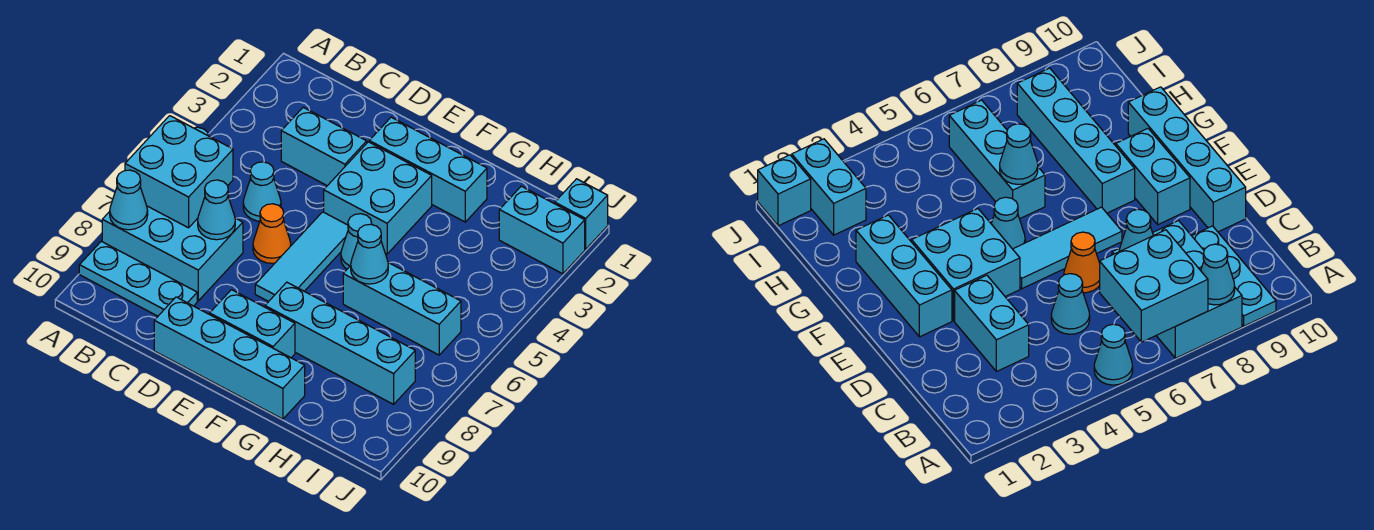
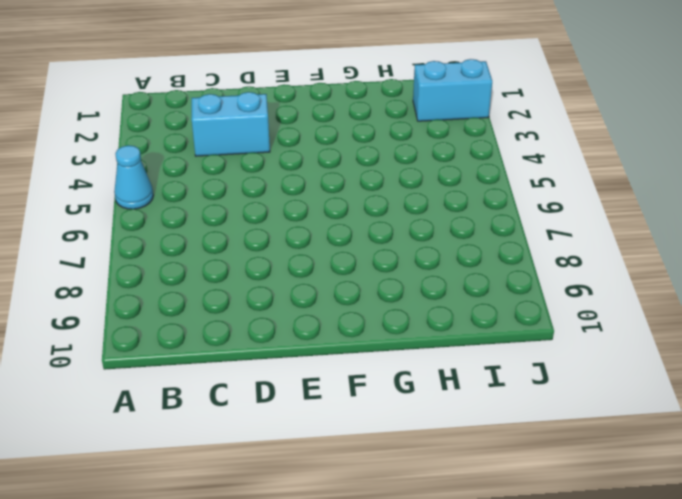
none -> cyan 2x3 brick [102,206,243,301]
none -> cyan 1x3 plate [79,241,197,316]
none -> cyan 1x1 cone [243,162,281,221]

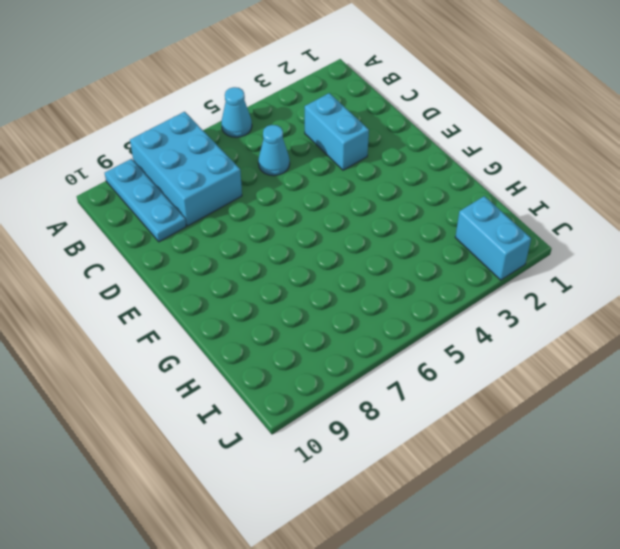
none -> orange 1x1 cone [253,204,291,263]
none -> cyan 1x4 brick [154,297,305,419]
none -> cyan 1x3 brick [369,117,487,222]

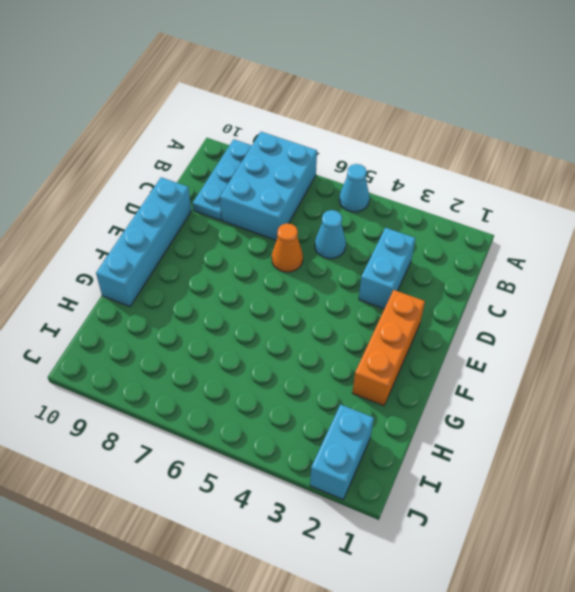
orange 1x3 brick [352,290,425,406] -> cyan 1x3 brick [369,117,487,222]
none -> cyan 2x2 brick [324,142,432,254]
none -> cyan 1x3 tile [255,212,348,302]
none -> cyan 1x2 brick [210,290,295,358]

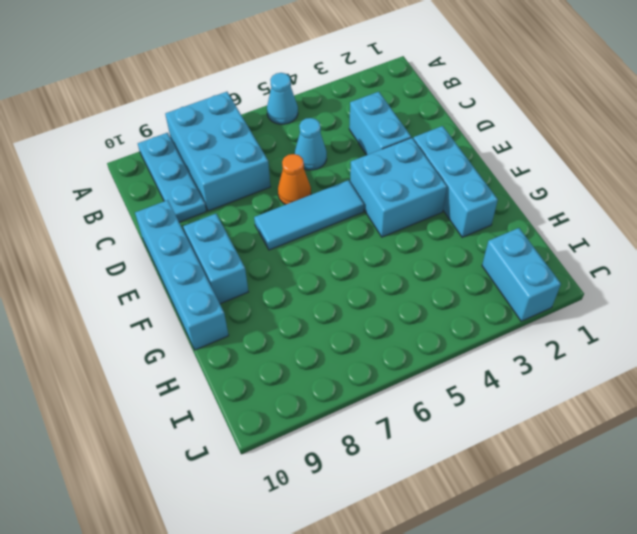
none -> cyan 1x1 cone [341,214,372,269]
none -> cyan 1x4 brick [265,282,415,404]
none -> cyan 1x3 brick [343,263,461,355]

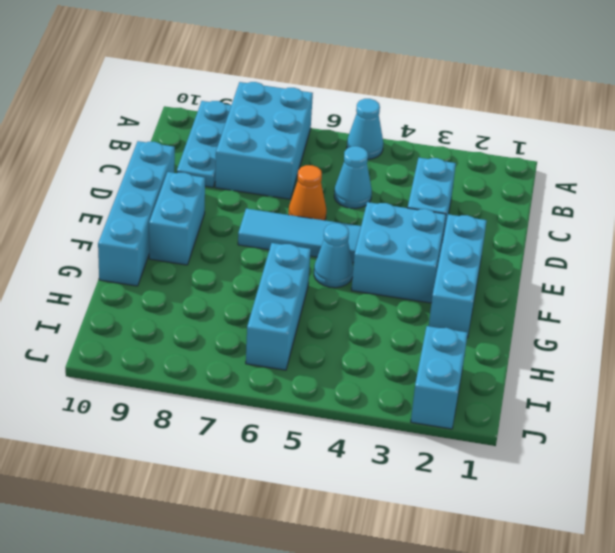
none -> cyan 1x4 brick [265,282,415,404]
none -> cyan 1x1 brick [555,179,608,249]
none -> cyan 2x2 brick [125,116,233,228]

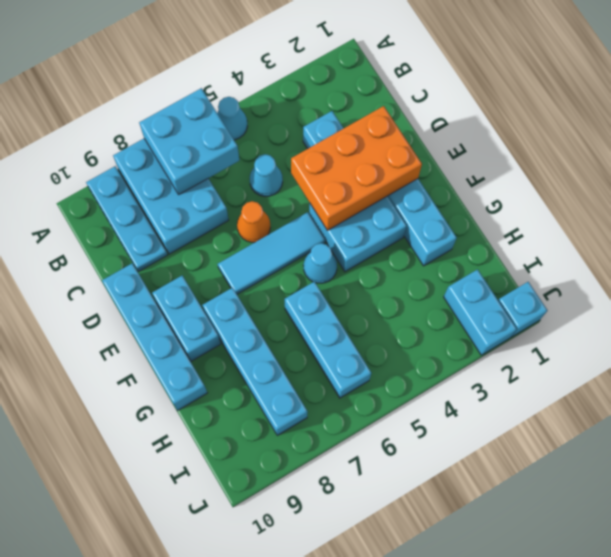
orange 2x3 brick [291,106,422,231] -> none
none -> cyan 1x1 cone [110,170,148,230]
none -> cyan 1x1 cone [198,180,235,240]
none -> cyan 1x1 cone [351,224,388,284]

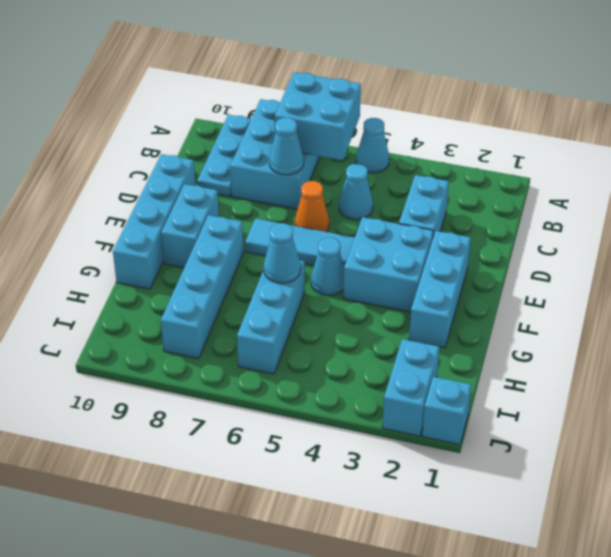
none -> cyan 1x1 cone [110,170,148,230]

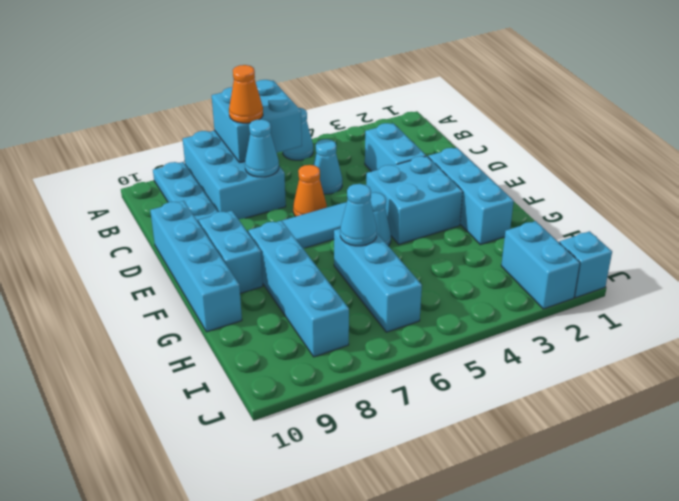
orange 1x1 cone [229,65,263,123] -> none
none -> cyan 1x1 cone [110,170,148,230]

